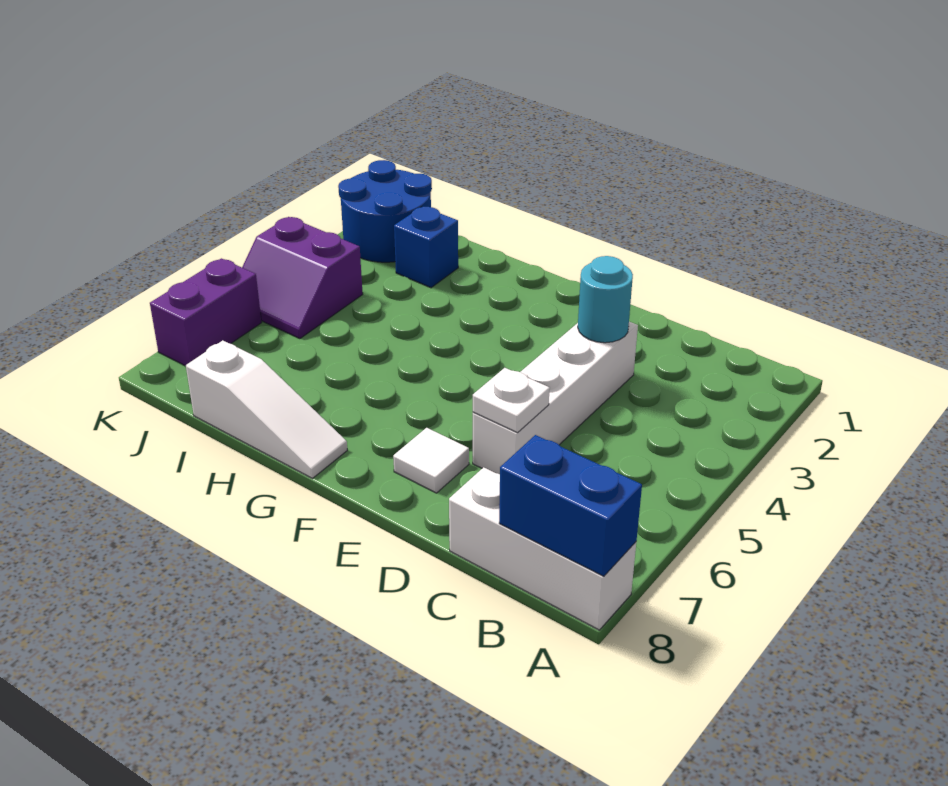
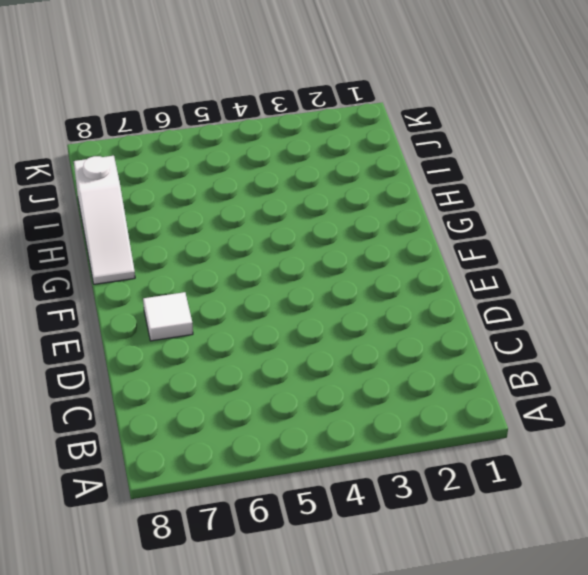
none -> white 1x3 brick [449,467,636,630]
none -> white 1x4 brick [473,322,638,474]

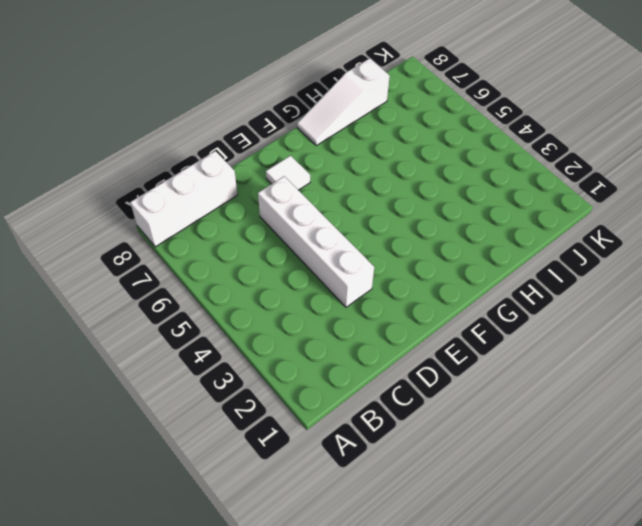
none -> blue 1x1 brick [394,207,458,288]
none -> blue 2x2 round brick [338,160,432,262]

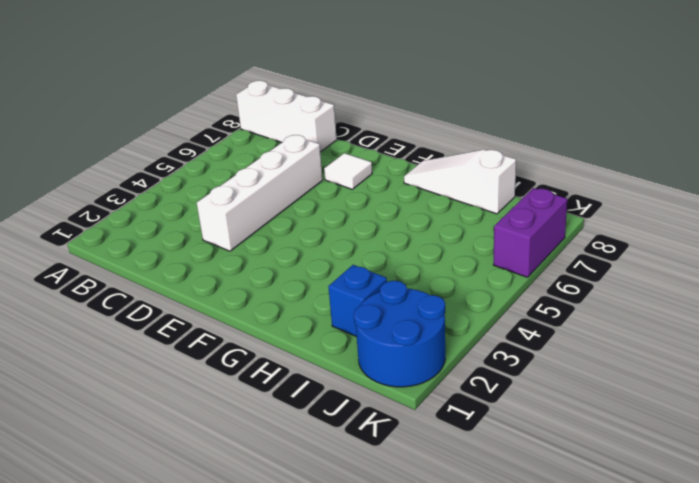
none -> purple 2x2 slope [242,217,363,339]
none -> blue 1x2 brick [499,435,642,576]

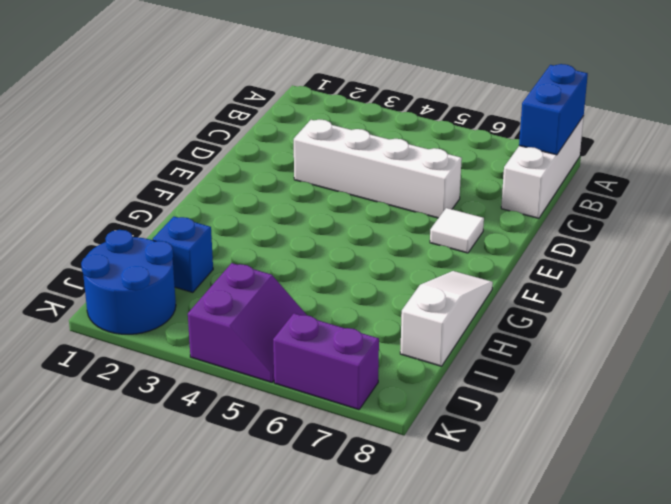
none -> cyan 1x1 round brick [578,256,633,343]
none -> white 1x1 plate [473,368,550,433]

